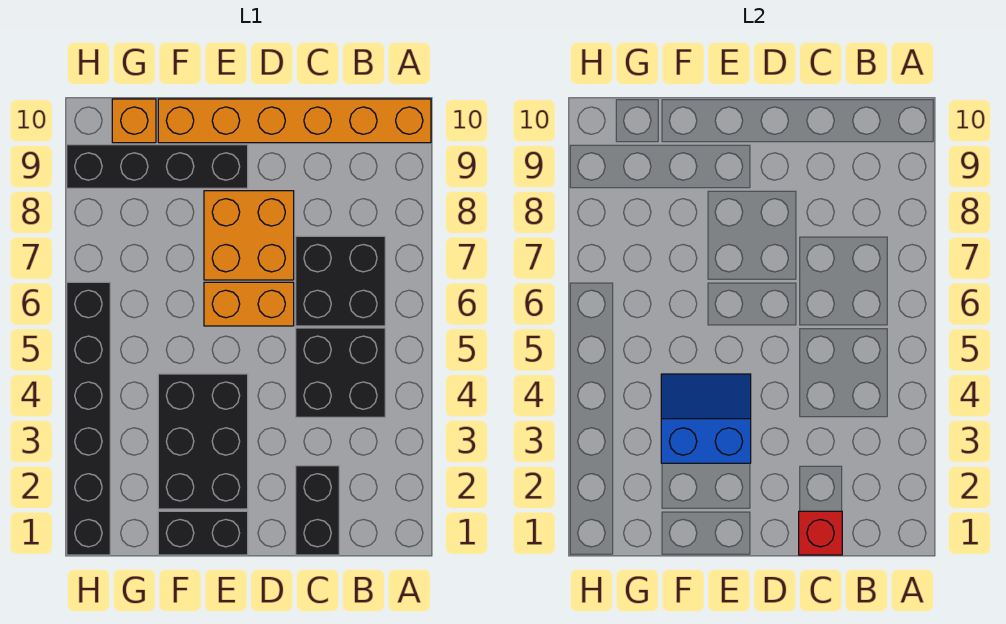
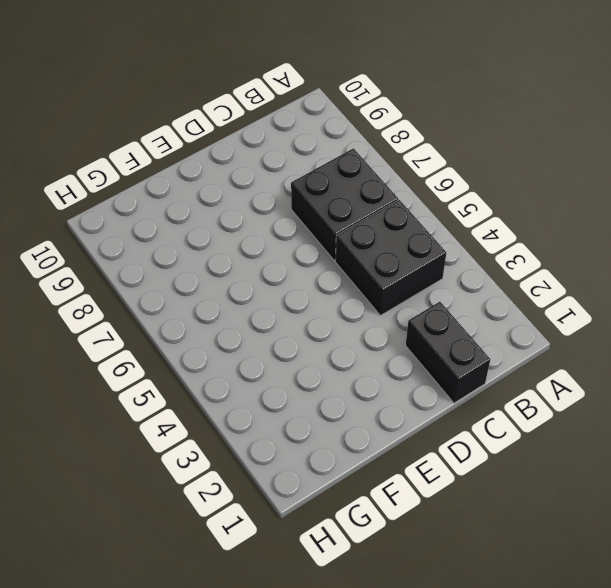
none -> orange 1x6 brick [158,99,431,143]
none -> orange 1x2 brick [204,282,294,326]
none -> orange 2x2 brick [204,191,294,280]

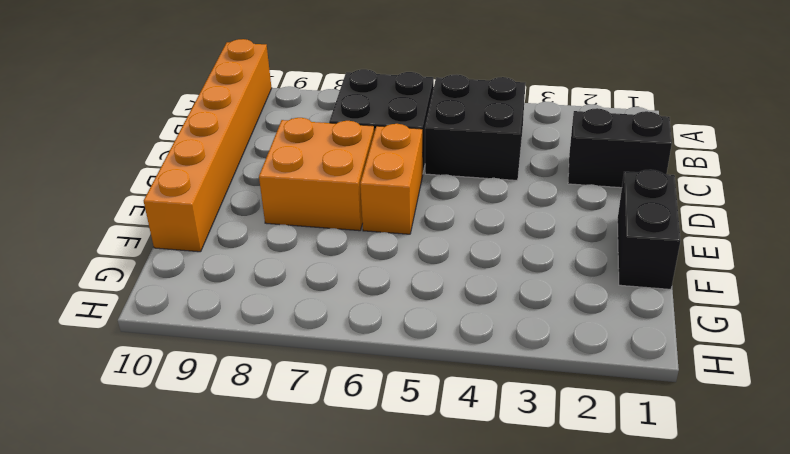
none -> black 2x3 brick [158,374,248,509]
none -> black 1x4 brick [67,145,248,188]
none -> orange 1x1 brick [112,99,156,143]

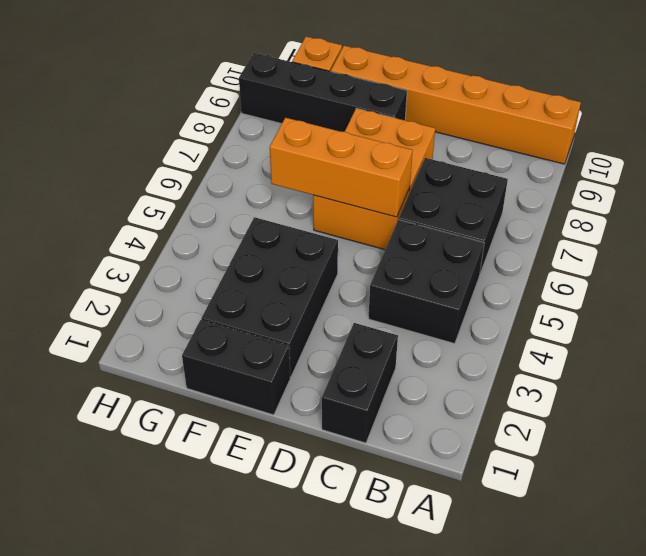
orange 1x3 brick [270,118,413,217] -> none
none -> black 1x6 brick [67,282,110,555]
none -> red 1x1 brick [799,511,842,555]
none -> blue 2x2 slope [661,374,751,463]

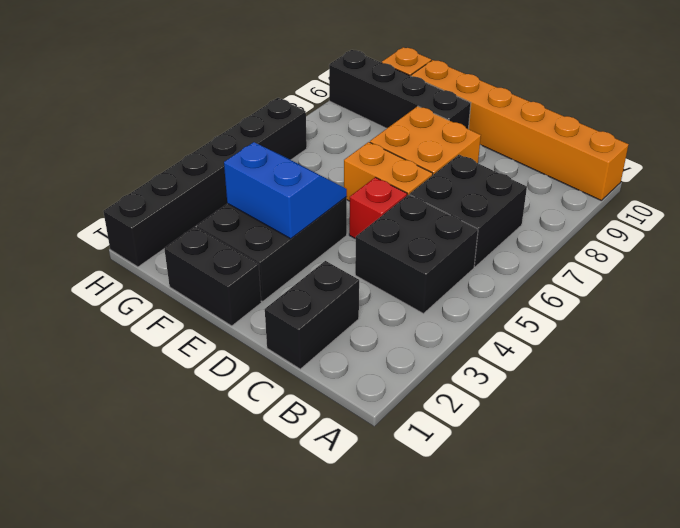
red 1x1 brick [349,177,407,239] -> red 1x1 brick moved to [799,511,842,555]

